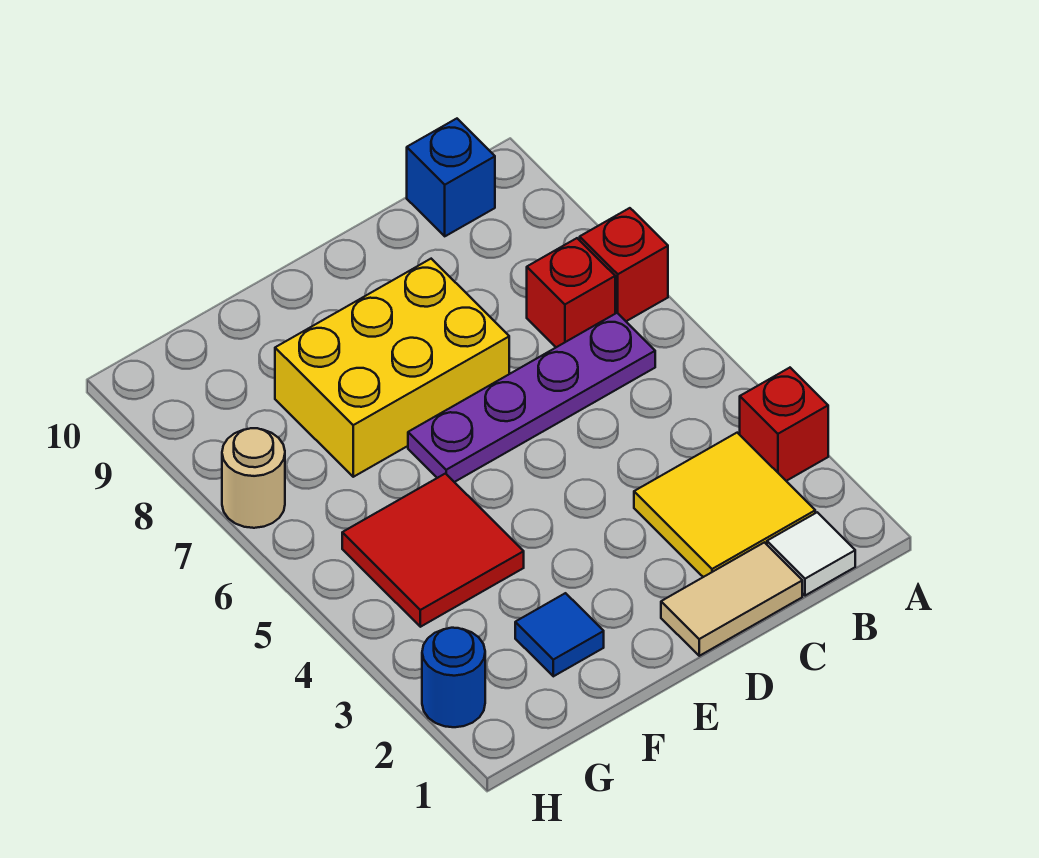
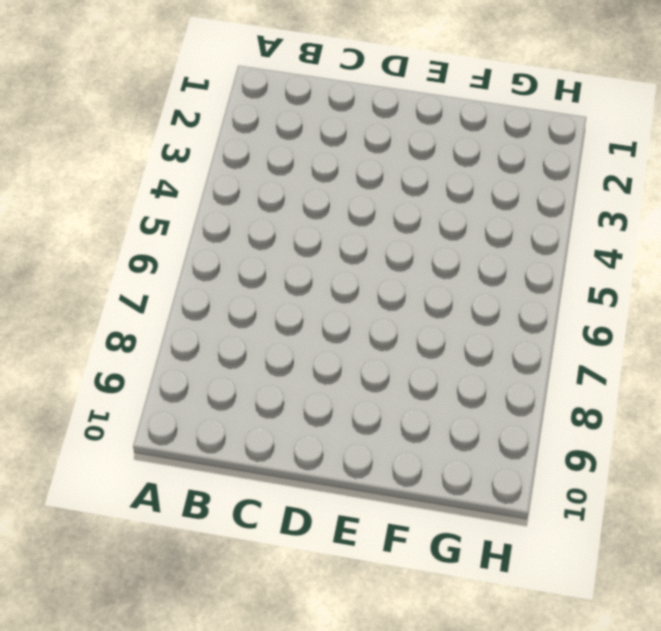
none -> red 1x1 brick [740,368,828,481]
none -> red 1x1 brick [580,208,668,321]
none -> white 1x1 tile [767,512,855,596]

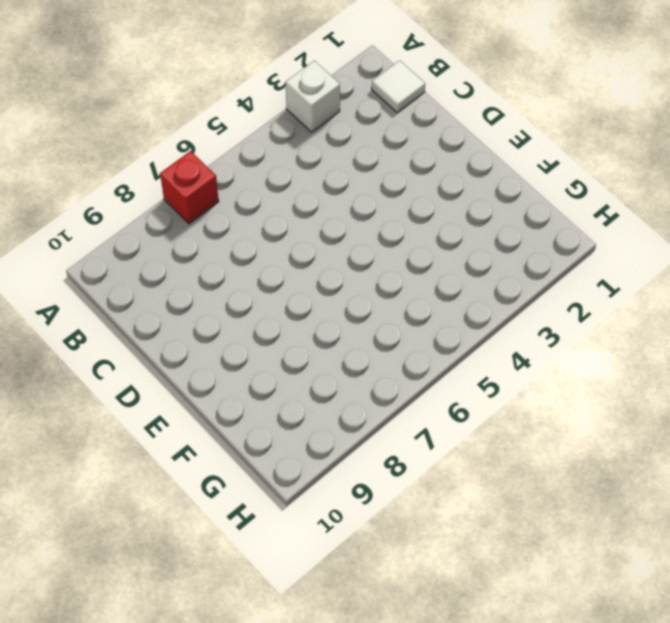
white 1x1 brick [286,61,340,132] -> red 1x1 brick [740,368,828,481]
none -> yellow 2x2 tile [634,433,815,577]
none -> purple 1x4 plate [408,313,655,482]
none -> red 1x1 brick [527,238,615,347]

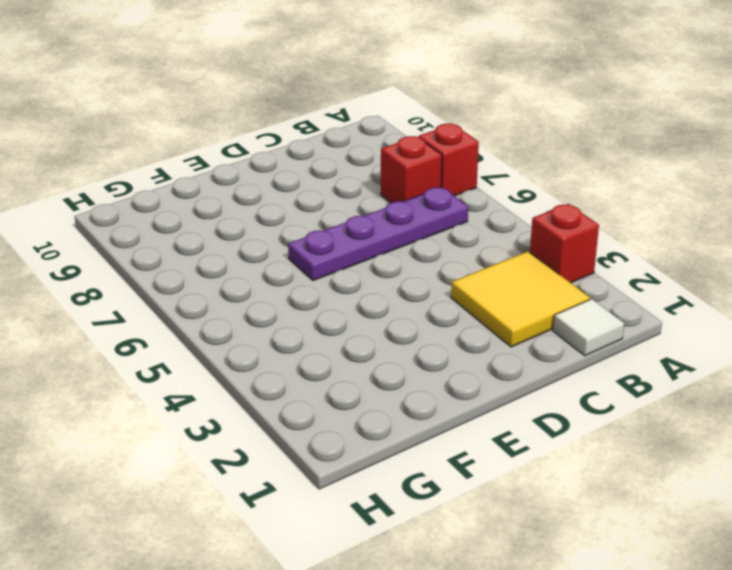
none -> blue 1x1 brick [407,119,495,236]
none -> tan 1x2 tile [661,542,802,656]
none -> yellow 2x3 brick [275,259,509,477]

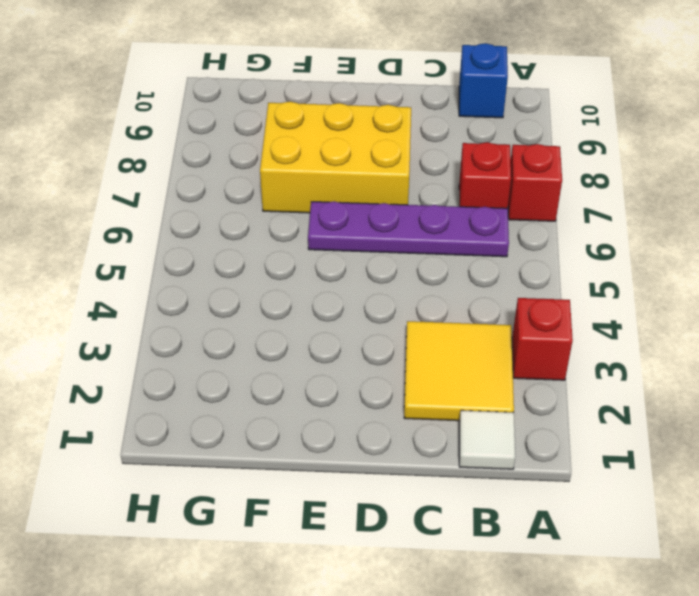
none -> tan 1x2 tile [661,542,802,656]
none -> blue 1x1 tile [515,593,604,676]
none -> red 2x2 tile [342,474,524,627]

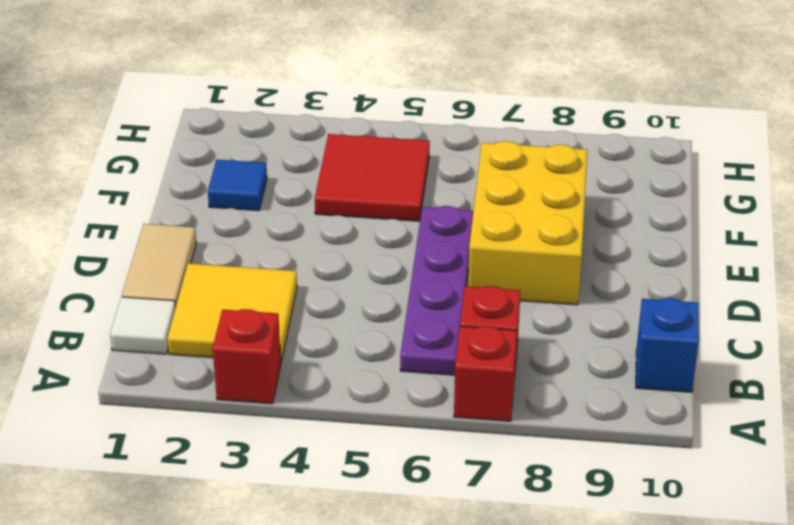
none -> blue 1x1 round brick [422,628,485,727]
none -> tan 1x1 round brick [222,428,285,528]

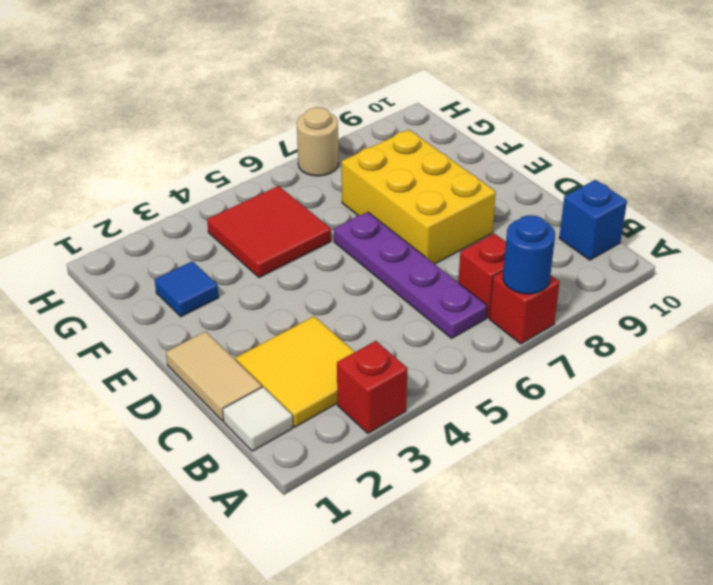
blue 1x1 round brick [503,215,555,294] -> blue 1x1 round brick moved to [422,628,485,727]

